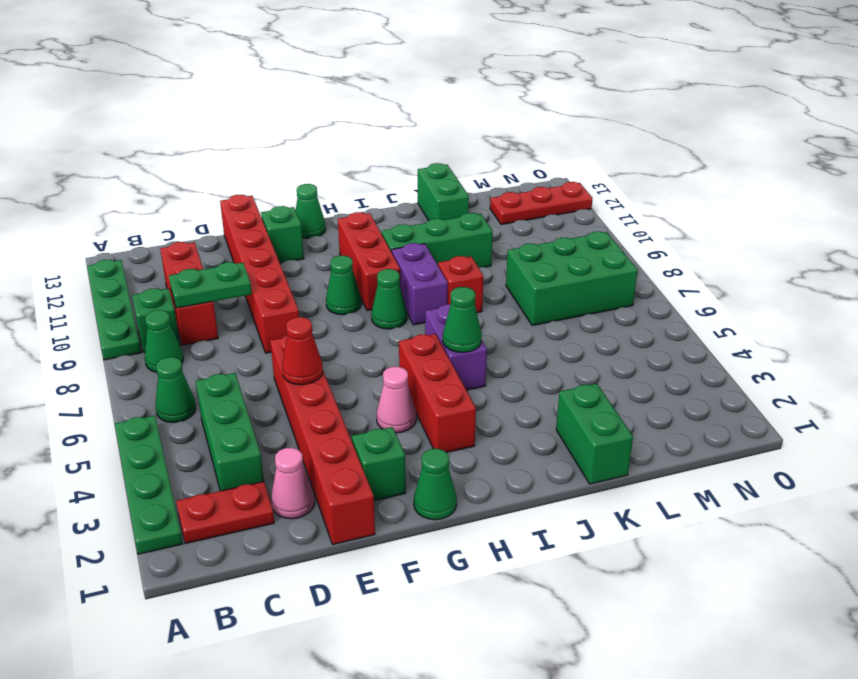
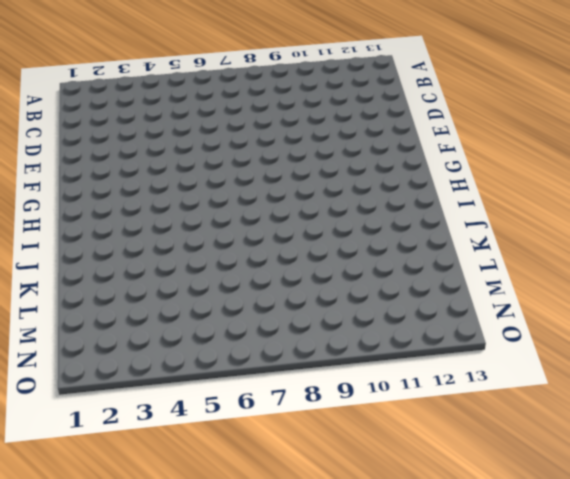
none -> green 1x4 plate [115,416,183,554]
none -> green 1x4 plate [87,260,141,360]
none -> red 1x2 plate [176,482,274,544]
none -> green 1x1 cone [156,357,196,423]

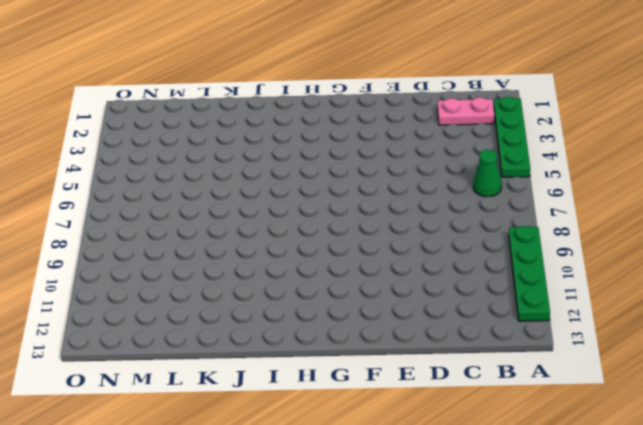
pink 1x2 plate [438,98,494,125] -> red 1x2 plate [176,482,274,544]
none -> green 1x1 cone [145,310,183,372]
none -> green 1x1 brick [132,288,180,352]
none -> green 1x3 brick [196,373,264,491]
none -> red 1x3 brick [160,242,218,345]

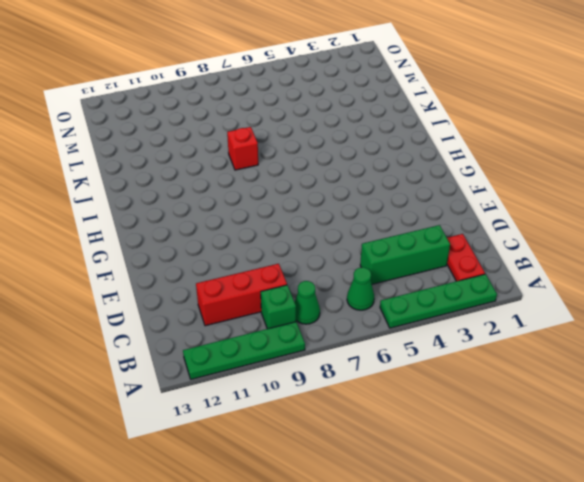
none -> pink 1x1 cone [271,448,314,519]
none -> red 1x6 brick [270,335,375,544]
none -> red 1x6 brick [220,195,299,353]
none -> green 1x1 brick [352,427,406,501]

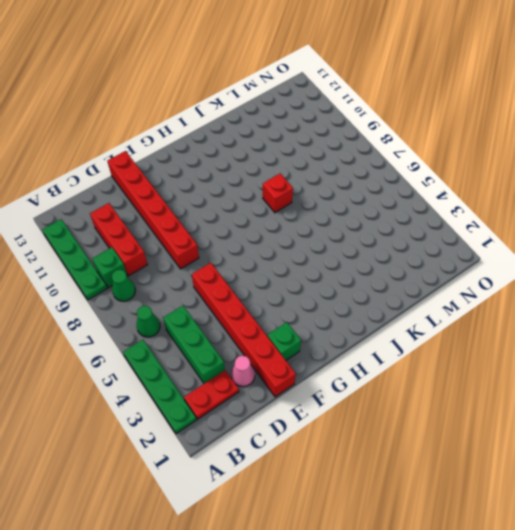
none -> green 1x1 brick [261,206,304,263]
none -> green 1x1 cone [414,449,457,520]
none -> pink 1x1 cone [377,367,416,433]
none -> green 1x1 cone [326,256,361,315]

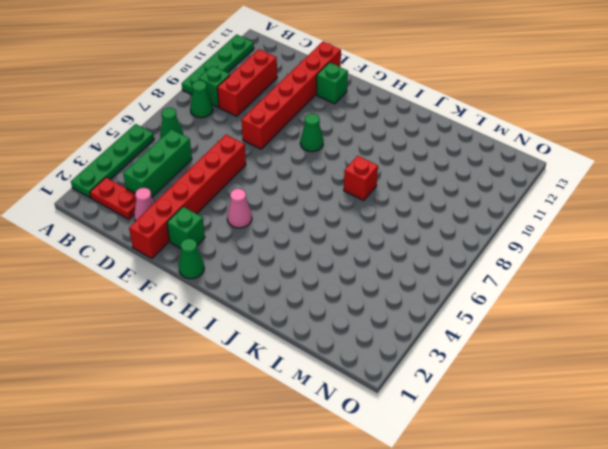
none -> green 1x1 cone [295,184,326,238]
none -> red 1x3 brick [399,334,476,452]
none -> green 1x1 cone [371,269,407,329]
none -> red 1x3 brick [338,212,400,311]

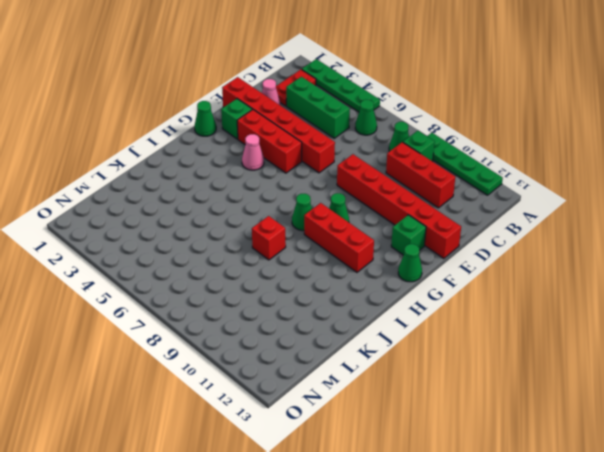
red 1x3 brick [237,109,302,173] -> red 1x3 brick moved to [399,334,476,452]
none -> purple 1x2 brick [425,304,487,390]
none -> purple 1x2 brick [392,243,448,325]
none -> green 1x3 brick [382,213,493,267]
none -> green 1x2 brick [556,384,633,484]

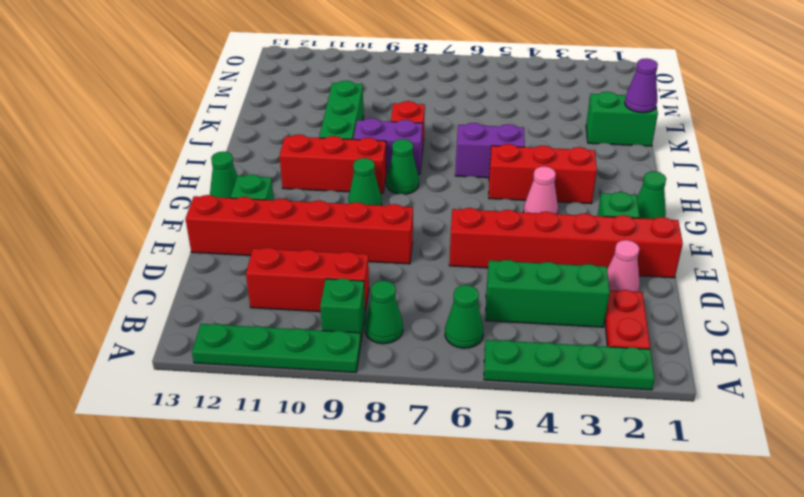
purple 1x1 cone [625,58,658,113] -> none
none -> green 1x2 brick [418,163,469,221]
none -> green 2x3 brick [506,231,637,326]
none -> red 1x3 plate [490,182,592,225]
none -> green 1x2 plate [169,262,252,308]

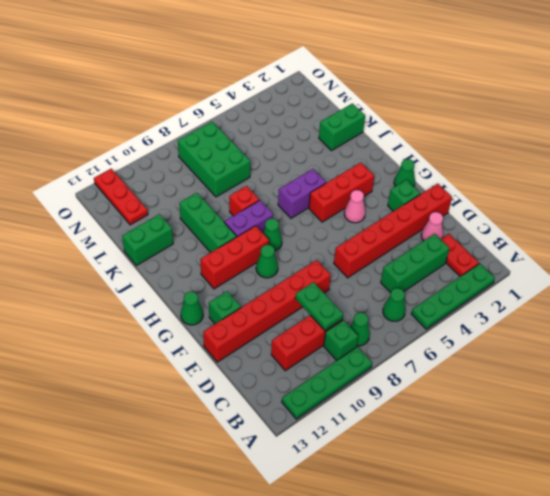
none -> red 1x1 cone [282,317,323,385]
none -> green 1x1 cone [443,287,482,352]

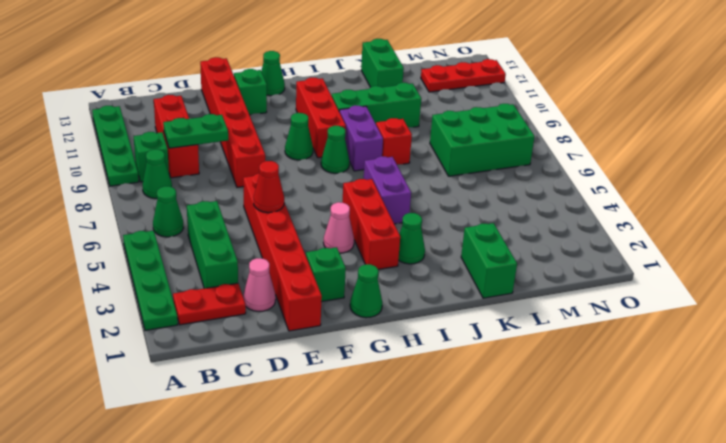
green 1x1 cone [398,213,425,264] -> green 1x1 cone moved to [443,287,482,352]

